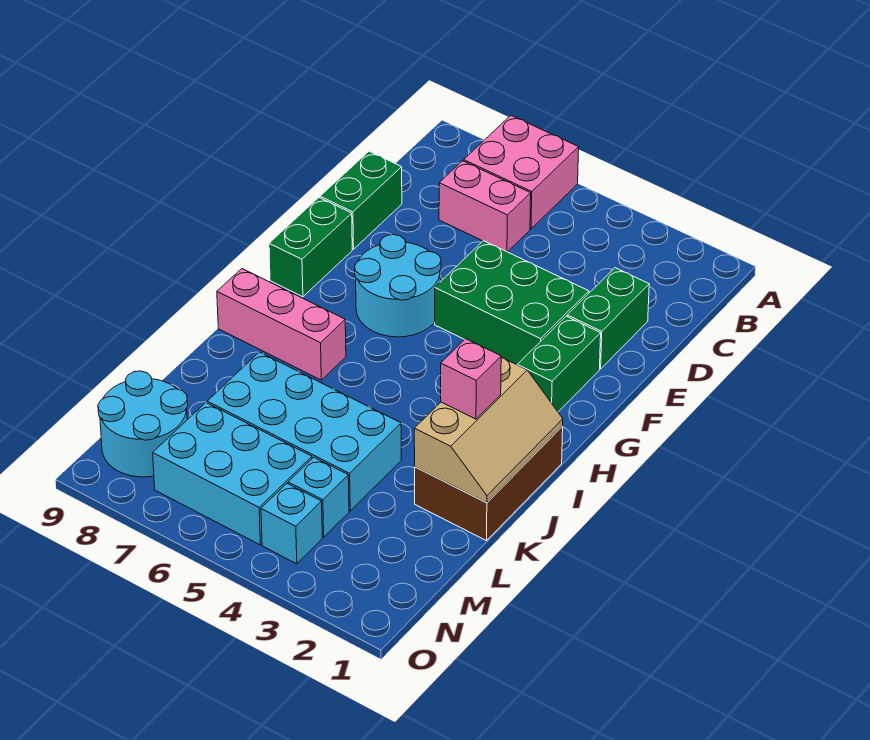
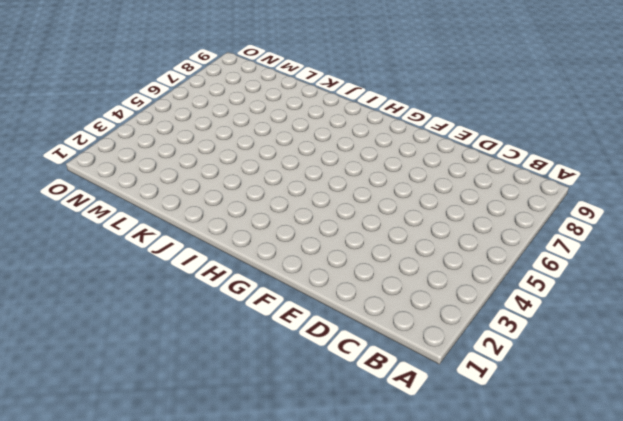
none -> pink 2x2 brick [464,116,579,229]
none -> pink 1x2 brick [439,161,531,252]
none -> green 1x2 brick [567,268,649,369]

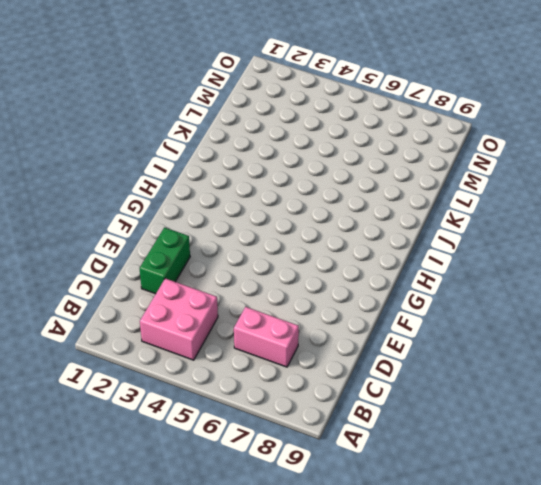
pink 2x2 brick [140,278,218,360] -> pink 2x2 brick moved to [464,116,579,229]
none -> green 1x2 brick [320,151,402,249]
none -> green 2x3 brick [435,241,589,365]
none -> green 1x2 brick [518,316,601,412]

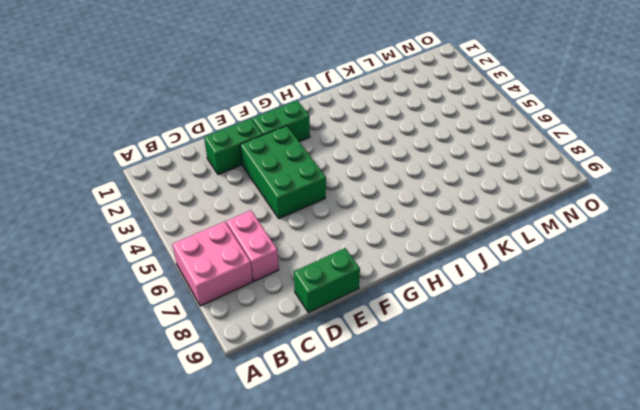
none -> cyan 2x2 round brick [355,235,441,337]
none -> green 1x2 brick [269,198,352,297]
none -> brown 2x3 brick [415,426,563,541]

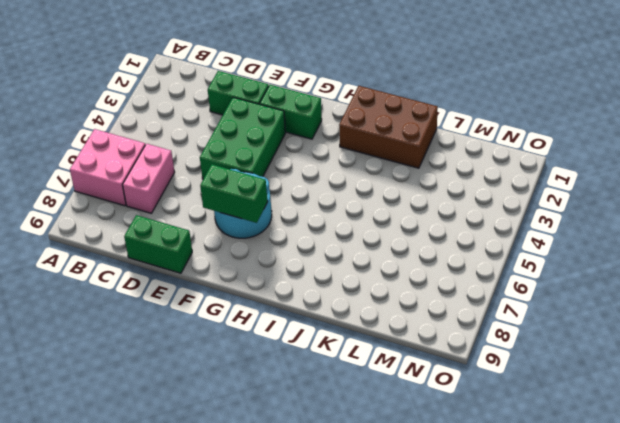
green 1x2 brick [200,165,268,223] -> green 1x2 brick moved to [269,198,352,297]
none -> pink 1x3 brick [217,269,346,380]
none -> cyan 2x4 brick [207,352,401,511]
none -> cyan 1x1 brick [288,457,349,537]

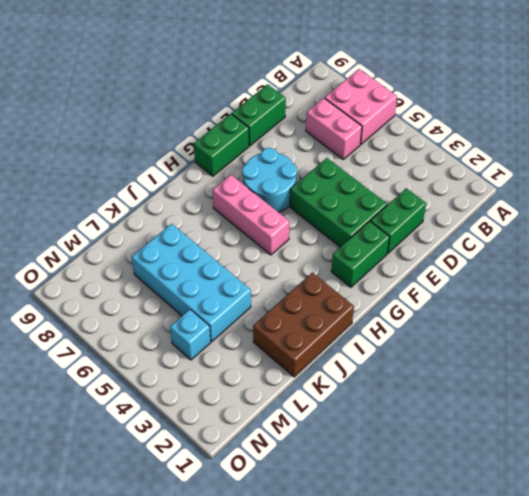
pink 1x3 brick [212,175,289,255] -> pink 1x3 brick moved to [217,269,346,380]
none -> cyan 2x3 brick [153,403,312,545]
none -> cyan 2x2 round brick [98,371,188,477]
none -> cyan 1x1 brick [261,484,322,564]

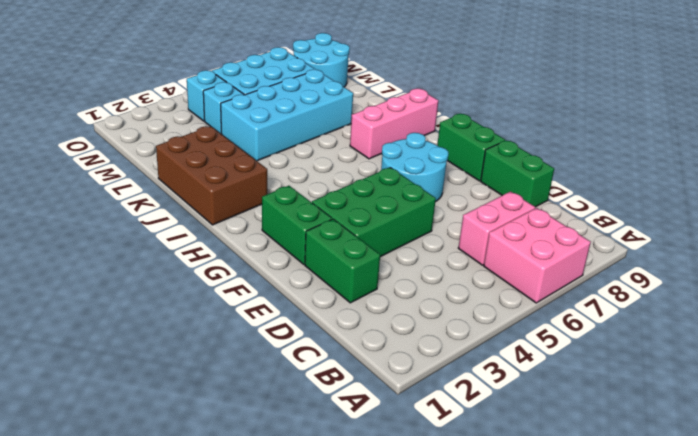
none -> tan 2x3 slope [414,358,563,503]
none -> pink 1x1 brick [441,339,502,419]

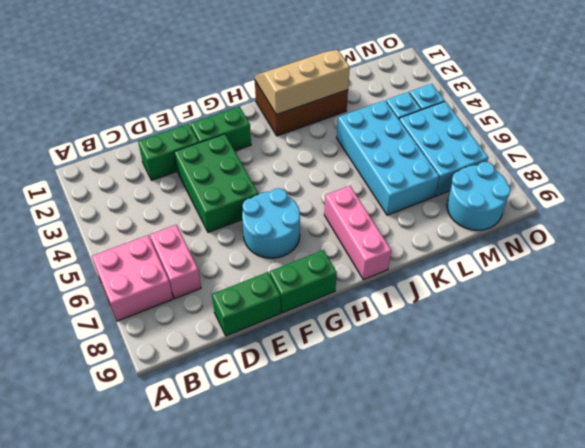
none -> pink 1x1 brick [441,339,502,419]

